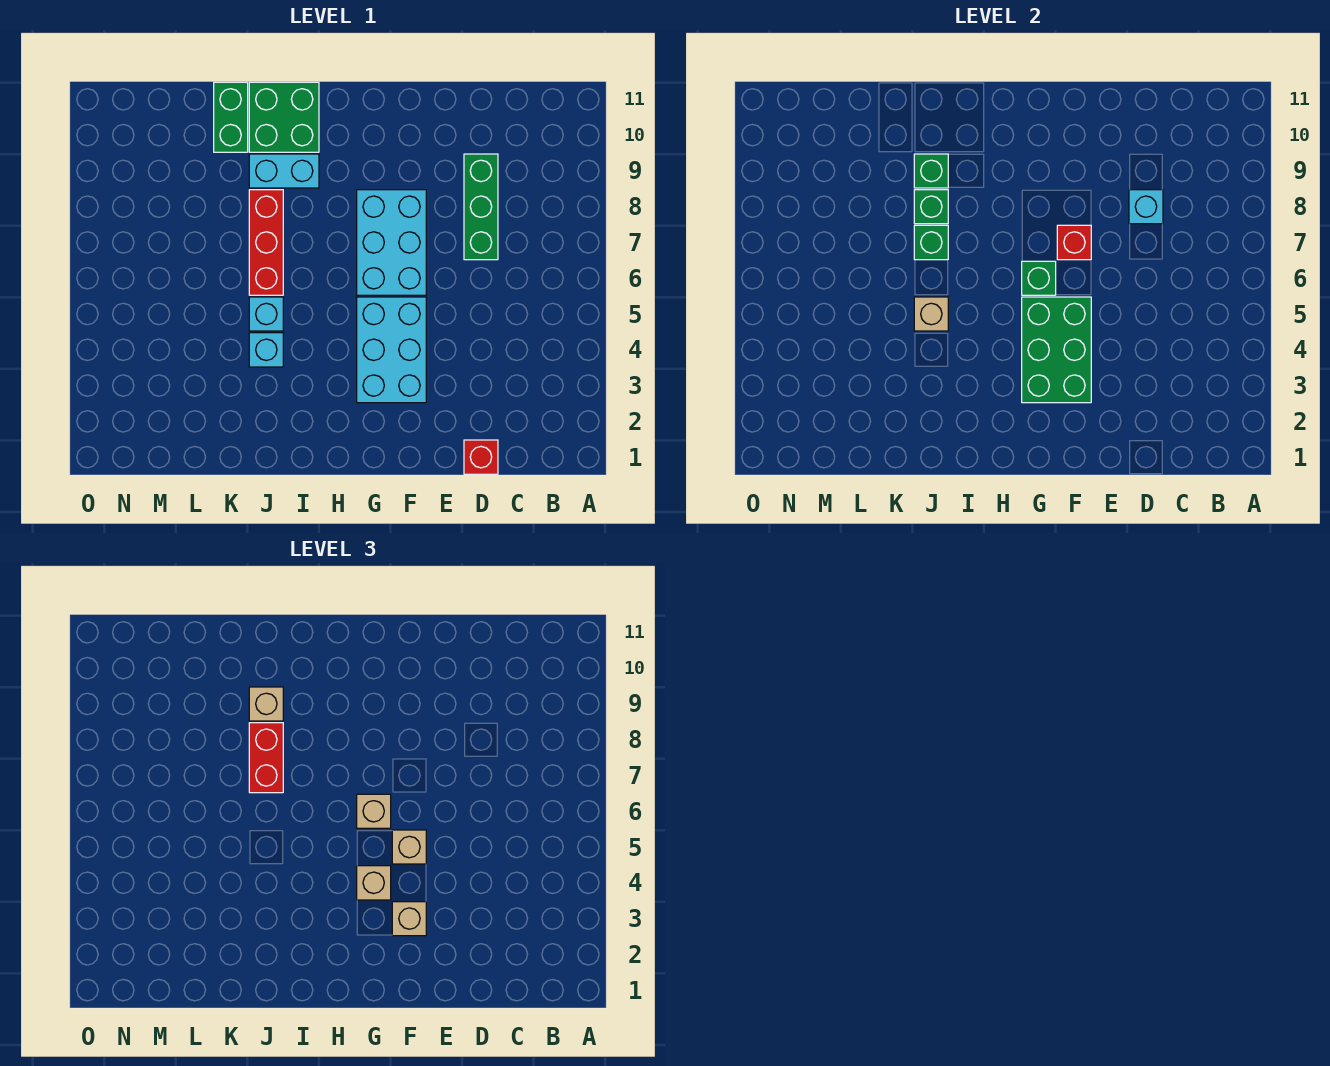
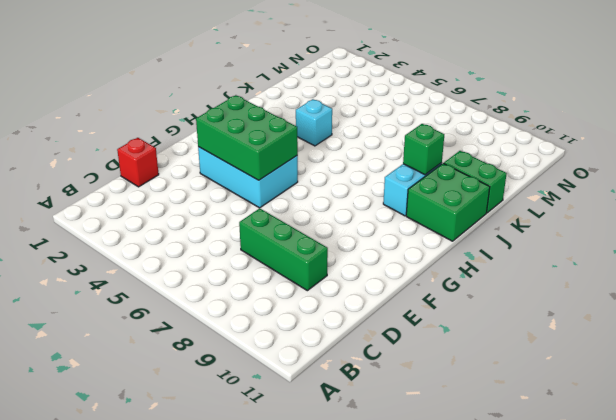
none -> cyan 2x3 brick [357,190,426,295]
none -> cyan 1x1 brick [249,297,283,331]
none -> red 1x3 brick [249,190,283,295]

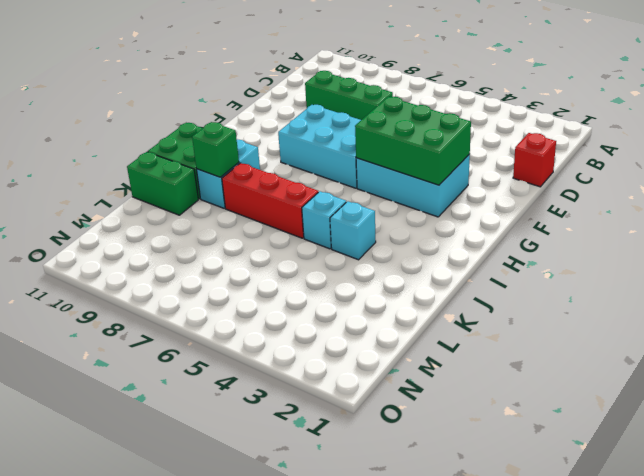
none -> cyan 1x1 brick [1129,190,1163,224]
none -> red 1x1 brick [1057,225,1091,260]
none -> green 1x1 brick [1022,261,1056,295]

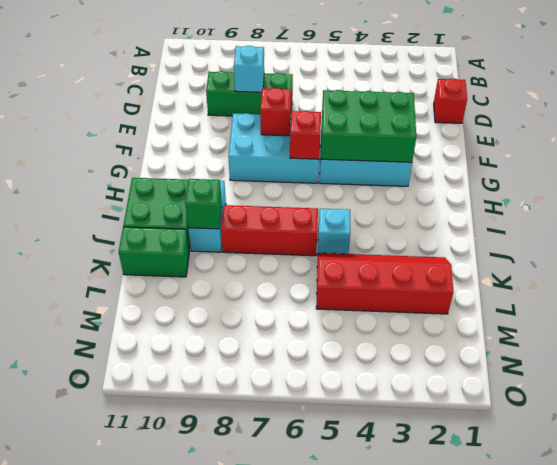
red 1x1 brick [290,111,321,159] -> green 1x1 brick [1022,261,1056,295]
red 2x4 slope [316,253,453,314] -> none
none -> cyan 1x1 brick [249,333,283,367]
none -> tan 1x1 brick [914,297,948,331]
none -> green 1x1 brick [914,225,948,260]

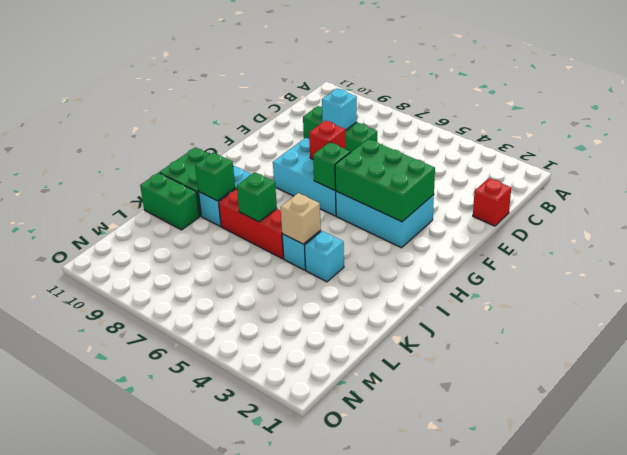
none -> green 1x1 brick [914,190,948,224]
none -> tan 1x1 brick [392,902,426,936]
none -> tan 1x1 brick [392,830,426,864]

